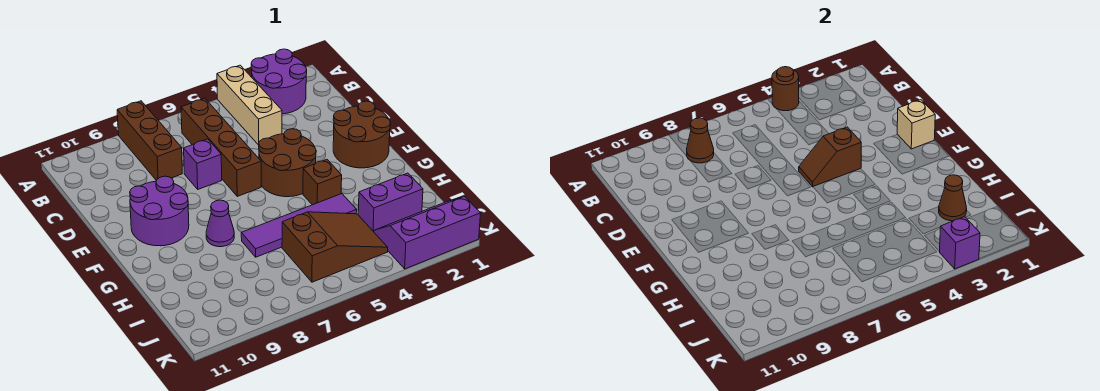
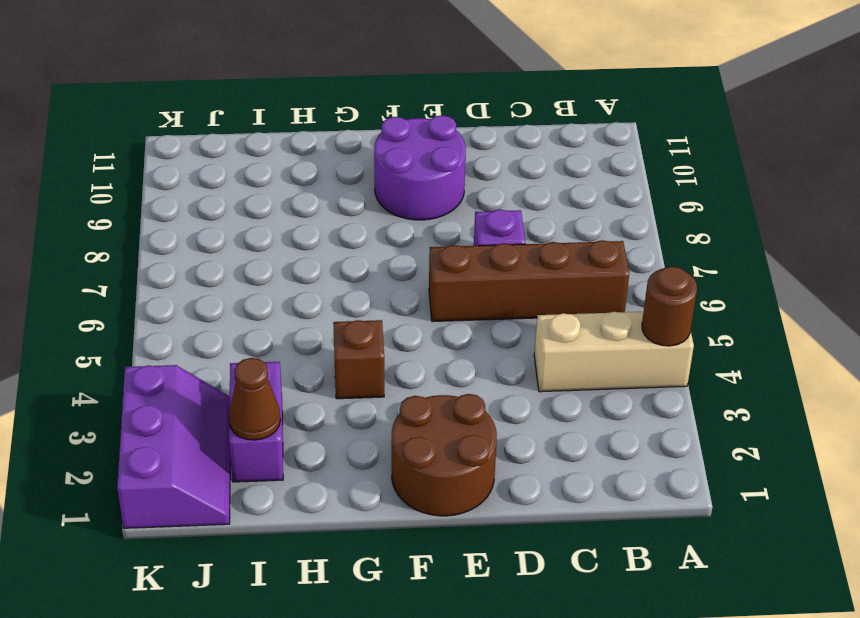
none -> purple 2x2 round brick [251,49,307,114]
none -> brown 1x3 brick [117,101,182,181]
none -> brown 2x2 round brick [259,129,316,197]

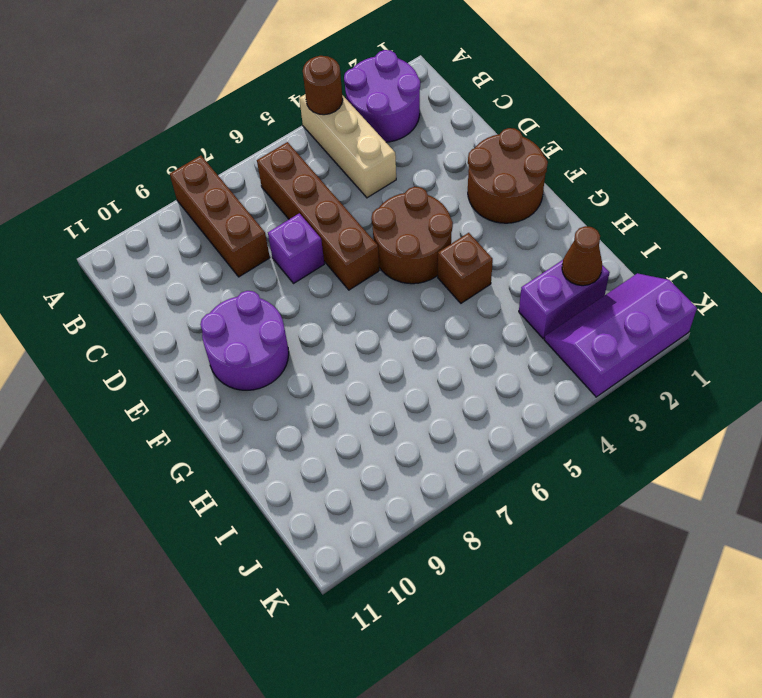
none -> purple 1x1 cone [206,200,234,247]
none -> purple 1x4 tile [241,194,357,257]
none -> brown 2x3 slope [282,212,388,282]

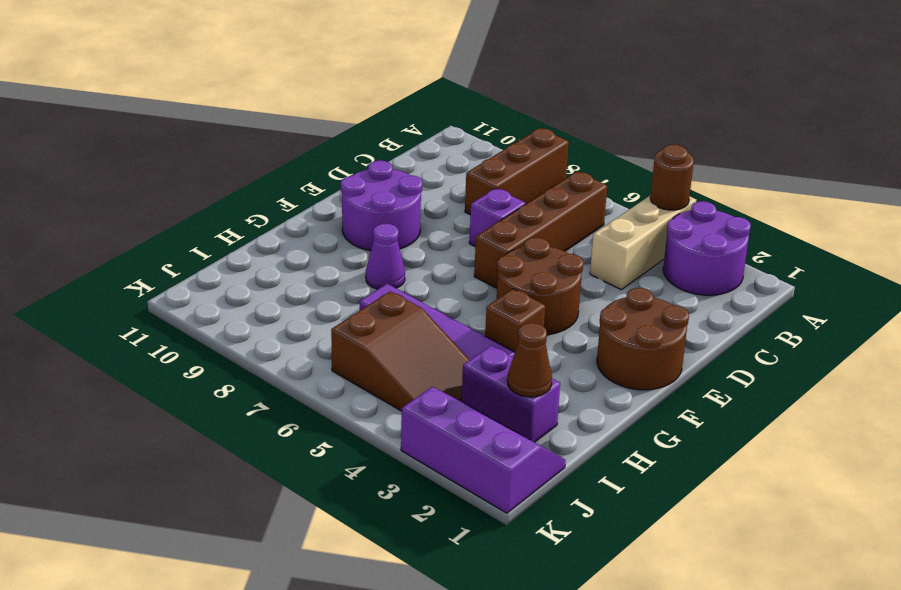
none -> brown 1x1 cone [687,118,714,163]
none -> tan 1x1 brick [897,100,935,149]
none -> brown 1x2 slope [799,127,861,187]

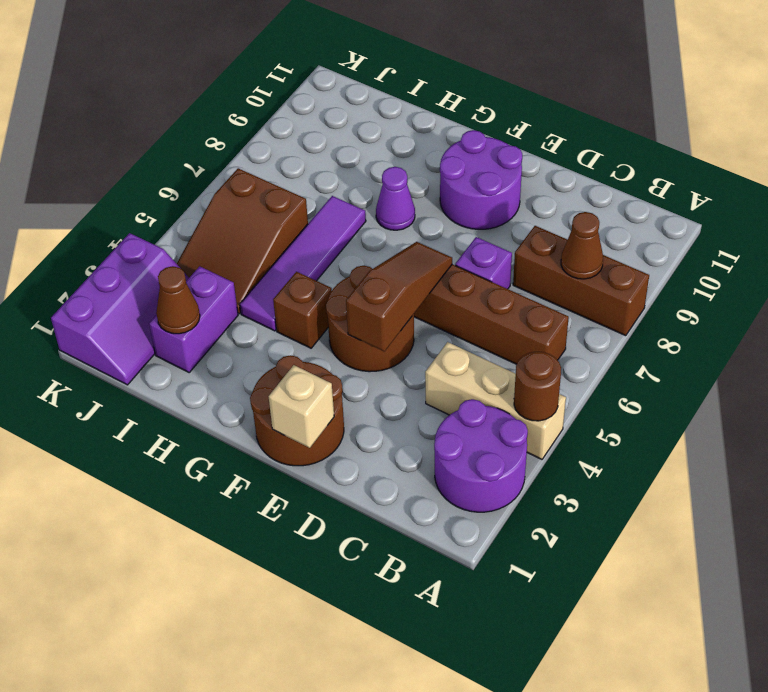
brown 1x3 slope [346,242,452,351] -> brown 1x2 slope [799,127,861,187]
none -> purple 1x1 brick [940,217,980,269]

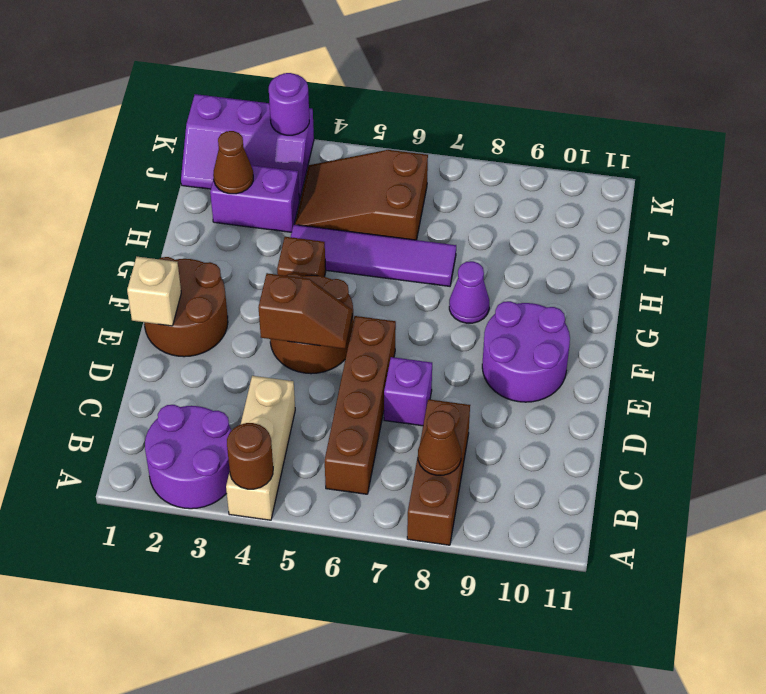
purple 1x1 round brick [269,73,309,135] -> purple 1x1 brick [940,217,980,269]

